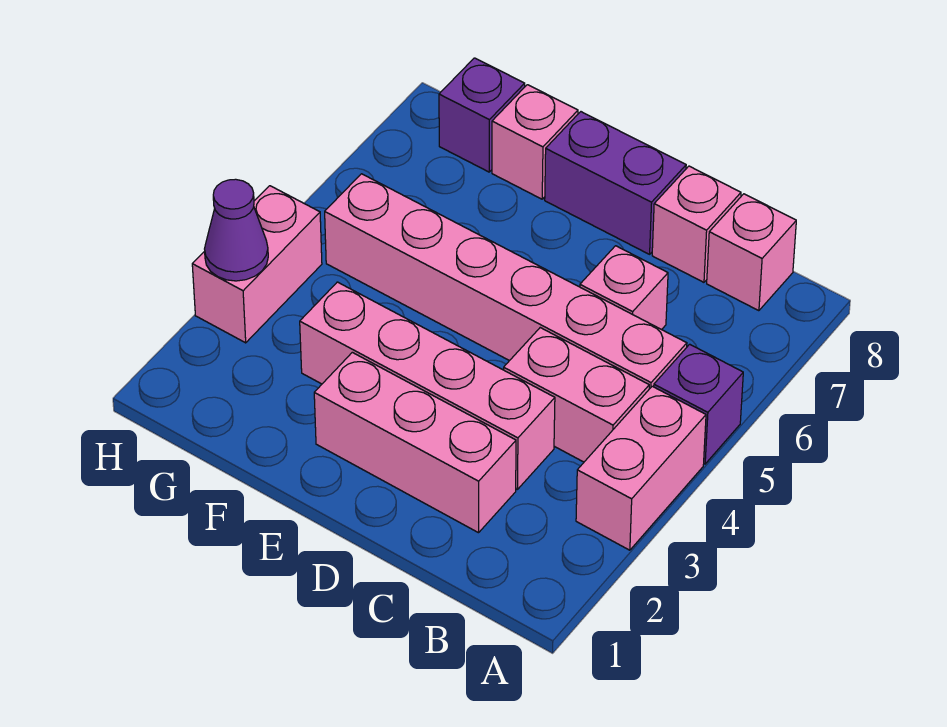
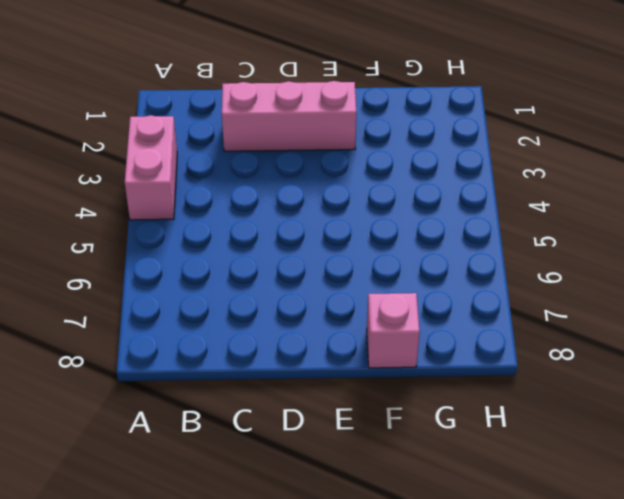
none -> purple 1x1 brick [654,344,743,464]
none -> pink 1x2 brick [504,328,649,462]
none -> pink 1x6 brick [325,174,687,389]

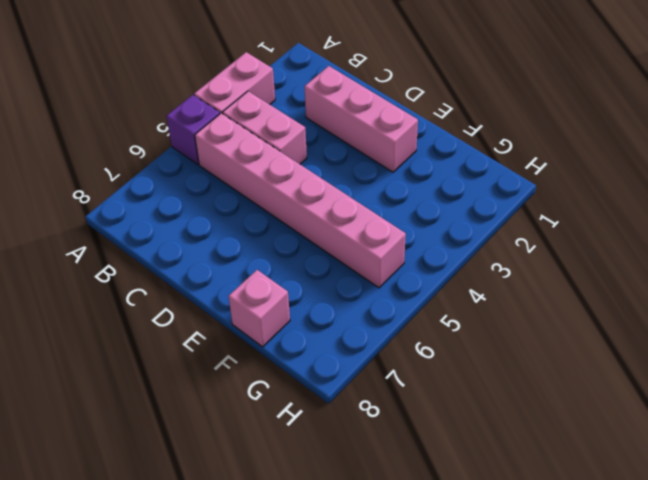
none -> pink 1x1 brick [707,194,796,311]
none -> pink 1x4 brick [300,282,555,489]
none -> pink 1x1 brick [580,246,668,330]

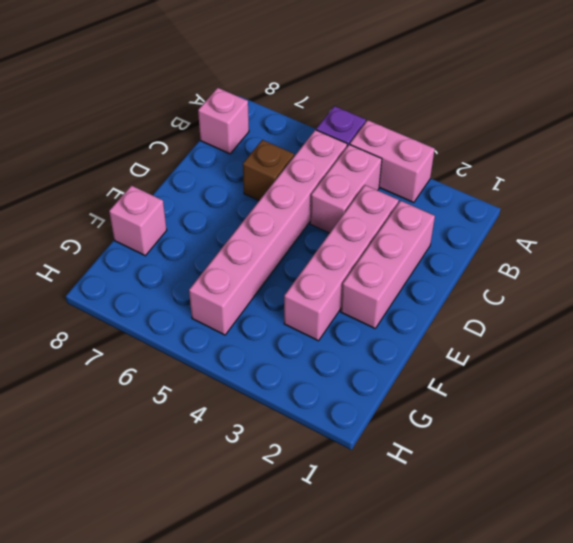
brown 1x1 brick [243,140,294,201] -> pink 1x1 brick [580,246,668,330]
none -> pink 1x1 brick [652,166,741,282]
none -> purple 1x2 brick [545,112,686,254]
none -> purple 1x1 brick [439,58,525,172]

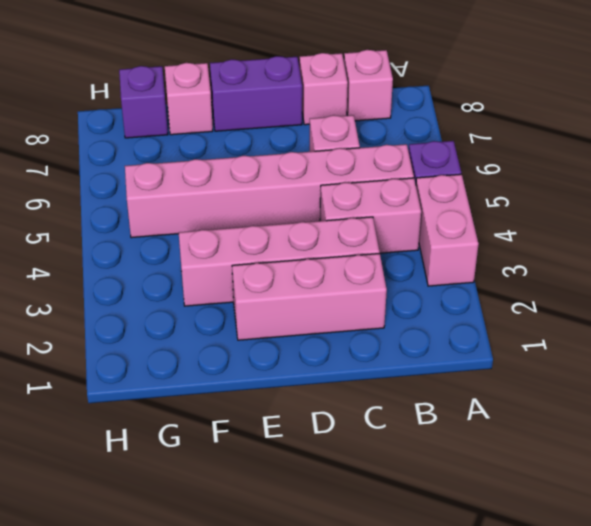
none -> pink 1x2 brick [192,186,322,343]
none -> purple 1x1 cone [205,179,268,281]

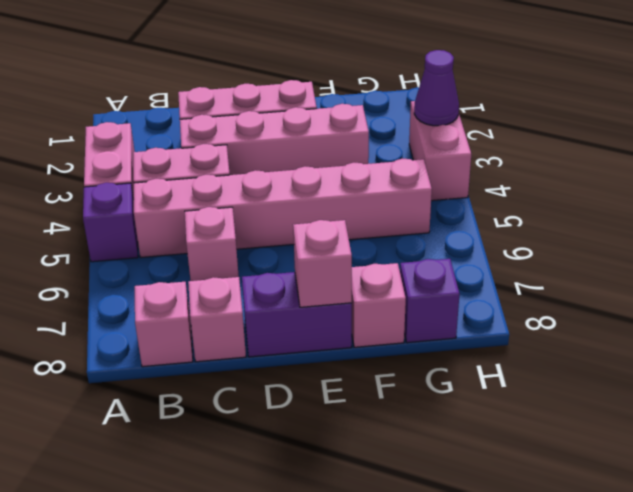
pink 1x1 brick [293,220,352,307] -> none

